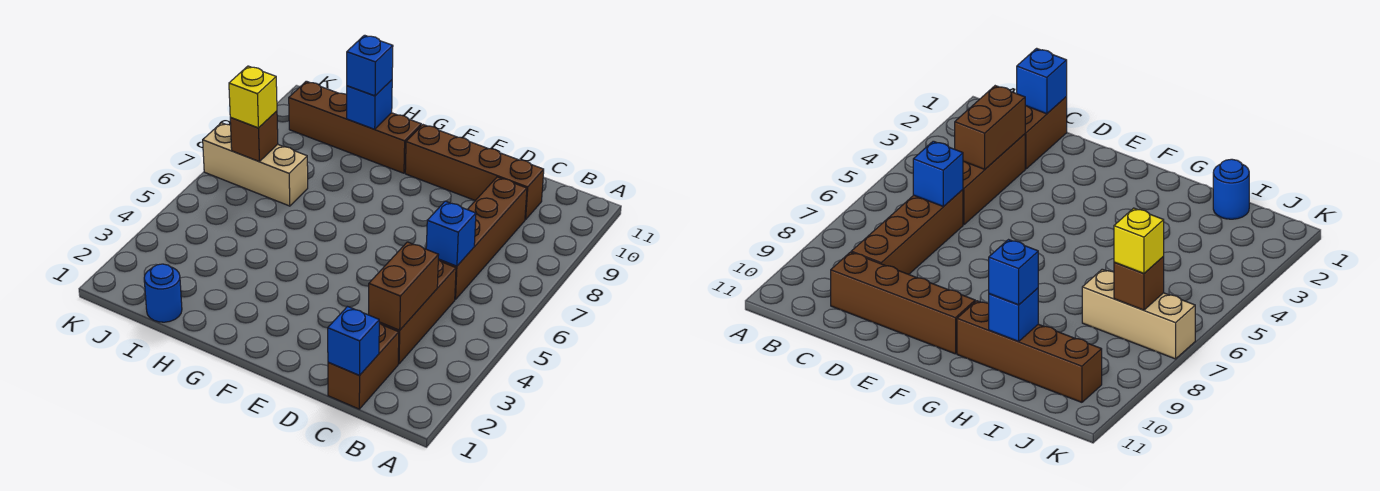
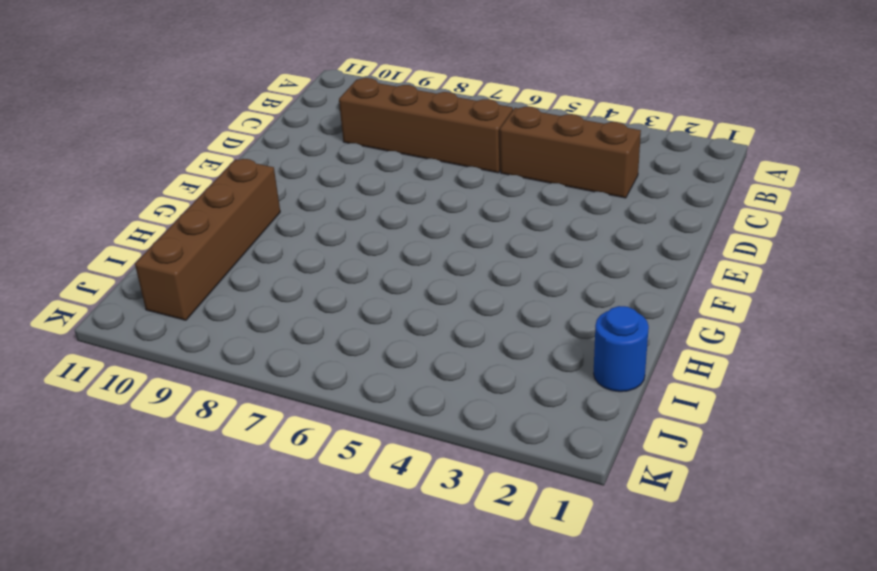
none -> brown 1x2 brick [328,323,399,409]
none -> brown 1x4 brick [405,125,544,220]
none -> tan 1x3 brick [203,123,308,206]

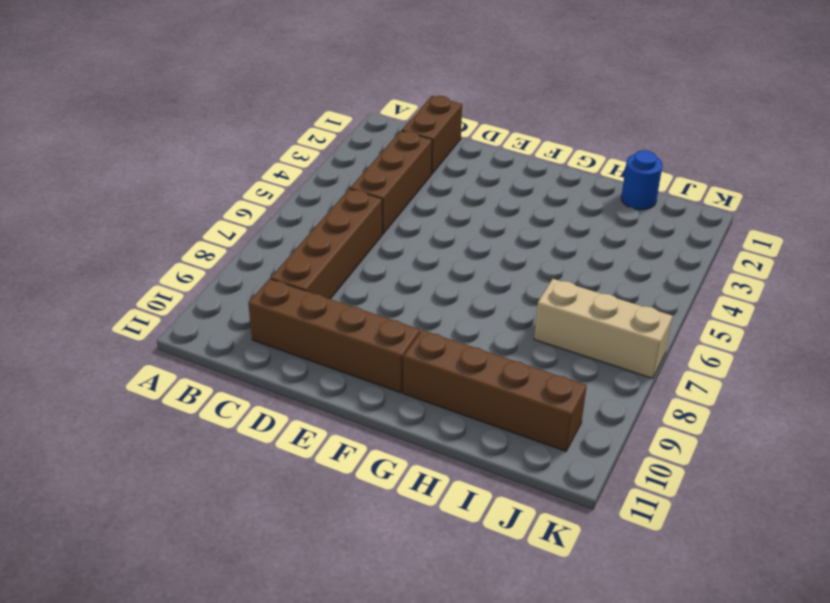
none -> blue 1x1 brick [328,307,379,375]
none -> brown 1x2 brick [369,242,438,330]
none -> blue 1x1 brick [426,201,476,266]

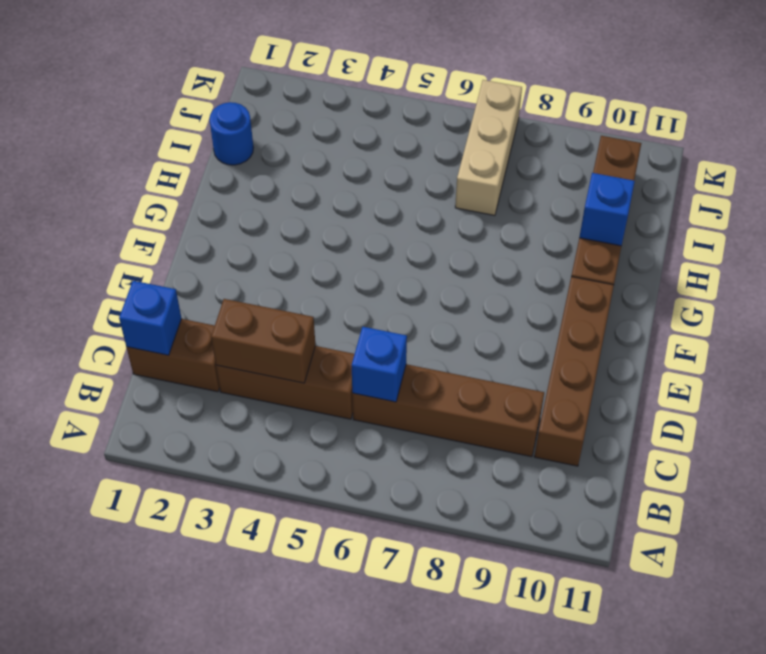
none -> brown 1x1 brick [230,111,278,162]
none -> blue 1x1 brick [347,35,393,96]
none -> yellow 1x1 brick [229,66,277,128]

